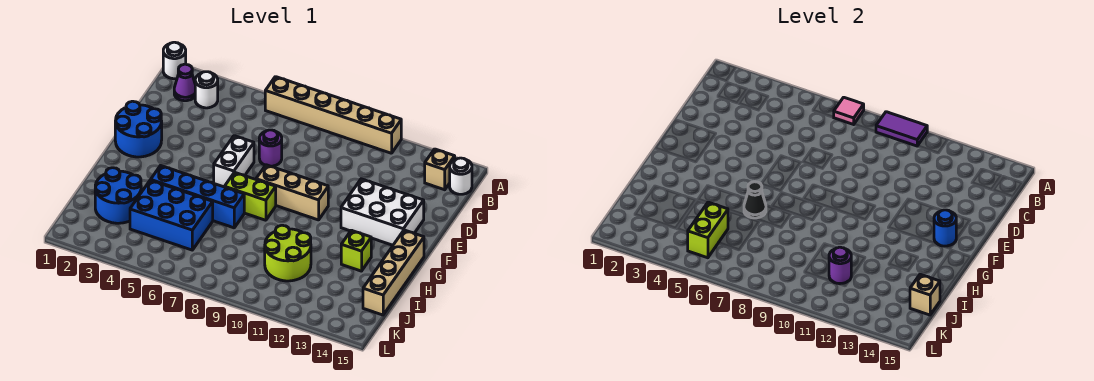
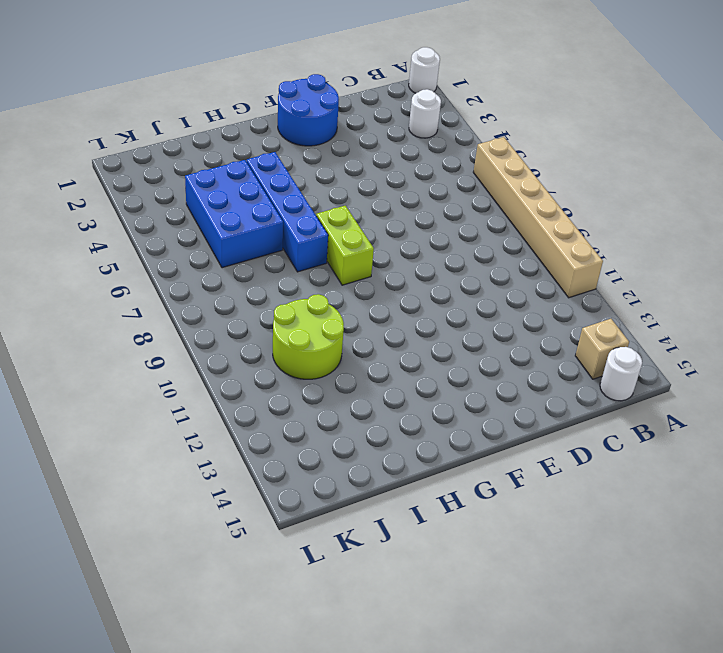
none -> purple 1x1 cone [174,64,195,101]
none -> purple 1x1 round brick [259,130,282,166]
none -> white 1x2 brick [214,136,254,187]

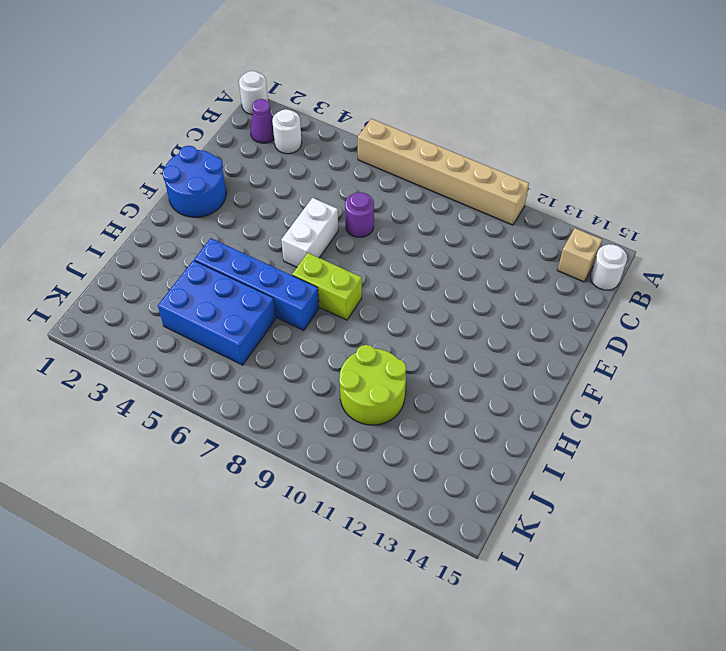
none -> white 2x3 brick [341,179,424,245]
none -> tan 1x3 brick [256,165,328,220]
none -> tan 1x4 brick [363,230,424,315]

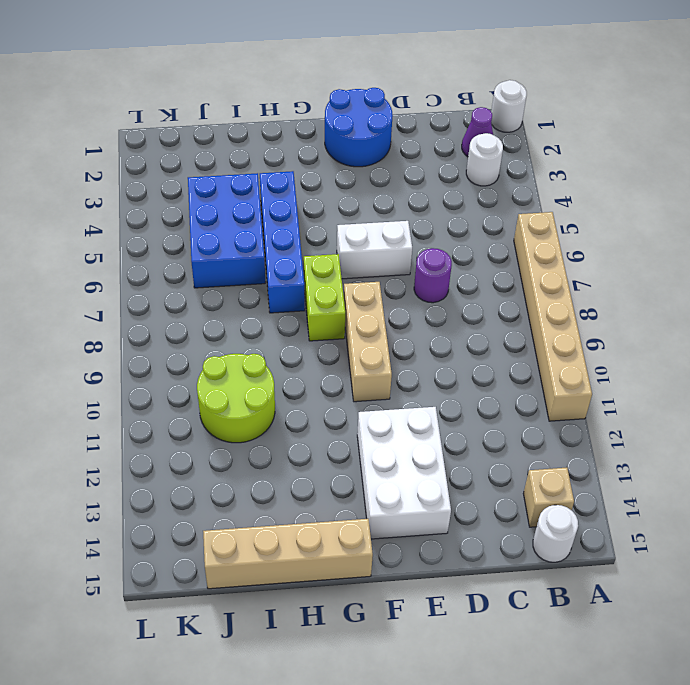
none -> lime 1x1 brick [341,230,371,271]
none -> blue 2x2 round brick [95,168,141,223]
none -> pink 1x1 tile [834,97,864,124]

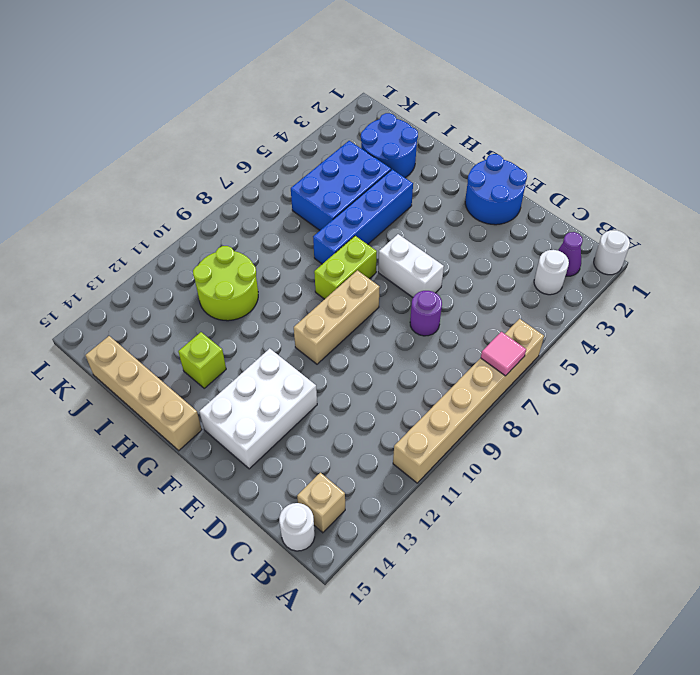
none -> purple 1x2 tile [876,112,927,146]
none -> blue 1x1 round brick [934,210,956,246]
none -> black 1x1 cone [744,182,766,218]

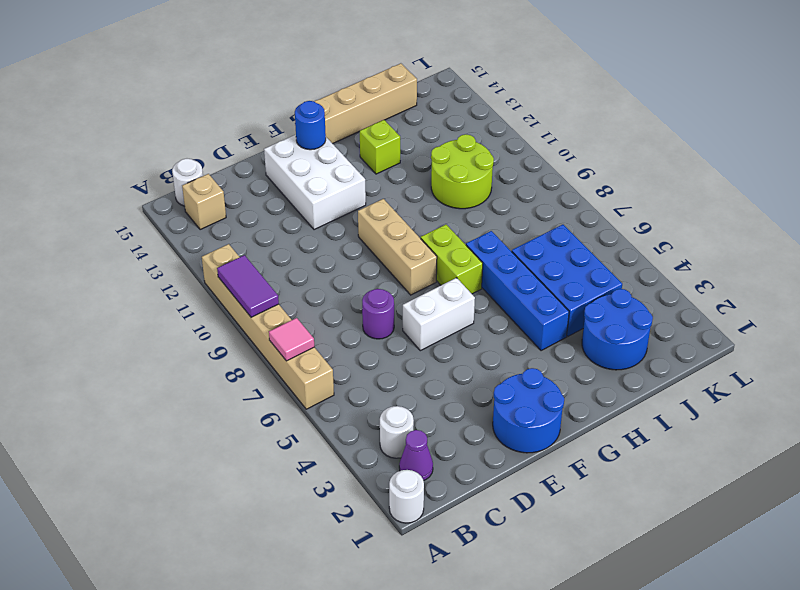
none -> black 1x1 cone [744,182,766,218]
none -> lime 1x2 brick [688,202,728,258]
none -> purple 1x1 round brick [829,247,851,284]

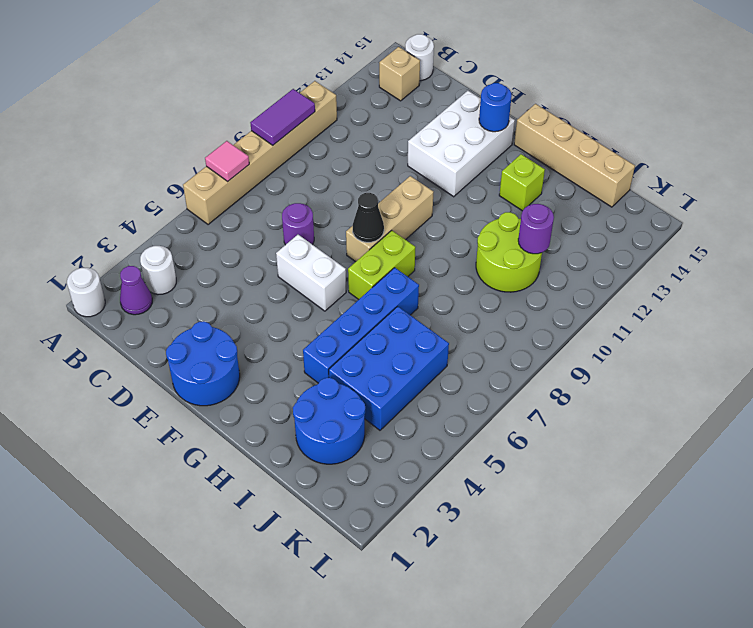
black 1x1 cone [353,193,384,242] -> black 1x1 cone moved to [744,182,766,218]
none -> lime 1x2 brick [688,202,728,258]
none -> tan 1x1 brick [910,274,940,315]

